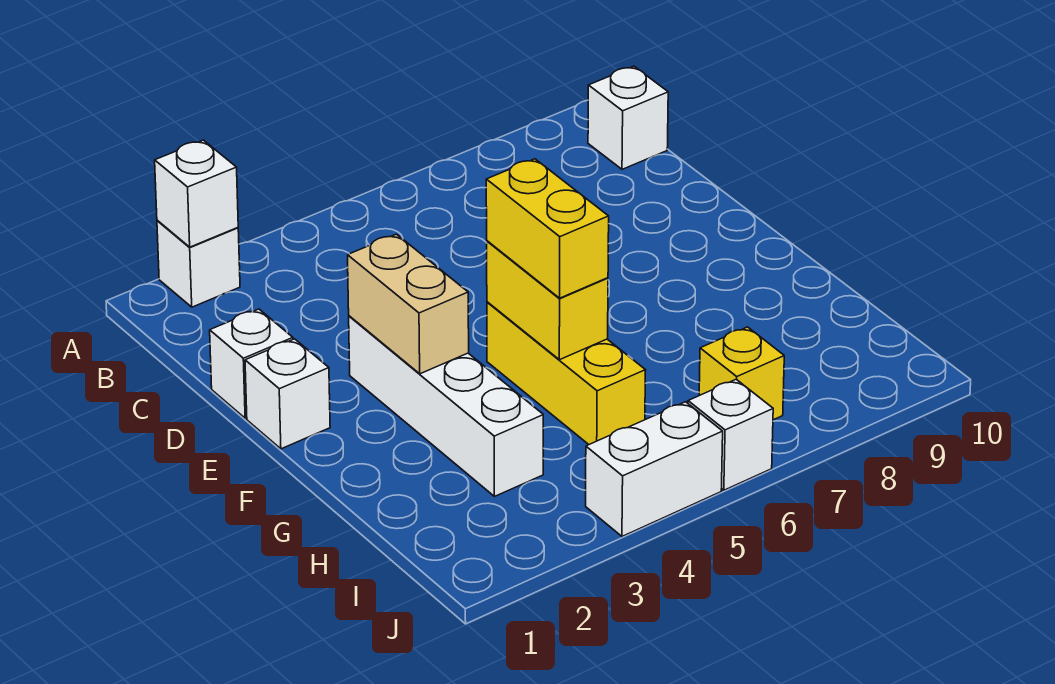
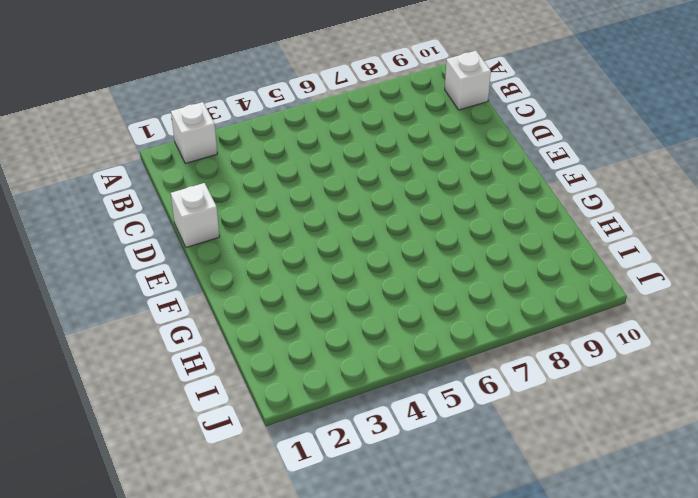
none -> white 1x1 brick [245,339,330,449]
none -> white 1x4 brick [349,316,543,496]
none -> yellow 1x3 brick [487,302,646,444]

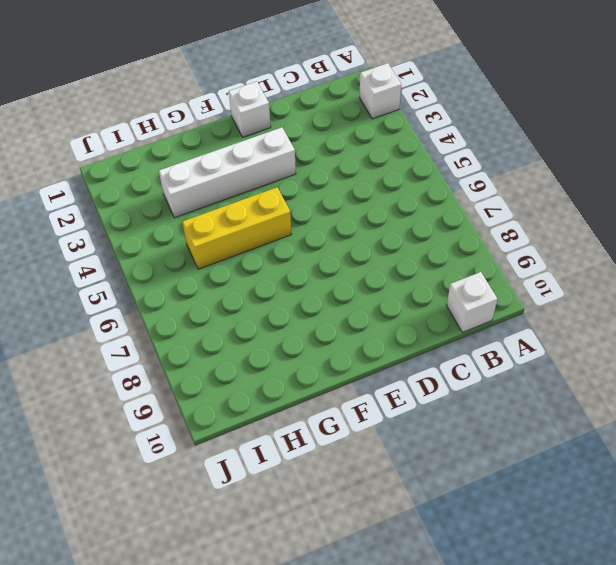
none -> white 1x1 brick [210,309,293,418]
none -> yellow 1x1 brick [699,327,784,420]
none -> white 1x2 brick [586,402,723,536]

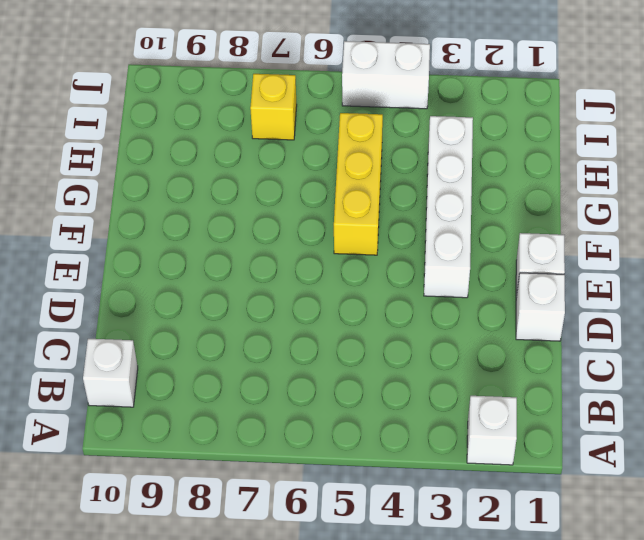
none -> white 1x1 brick [688,379,773,490]
none -> white 1x1 brick [155,140,238,247]
none -> tan 1x2 brick [348,234,469,374]

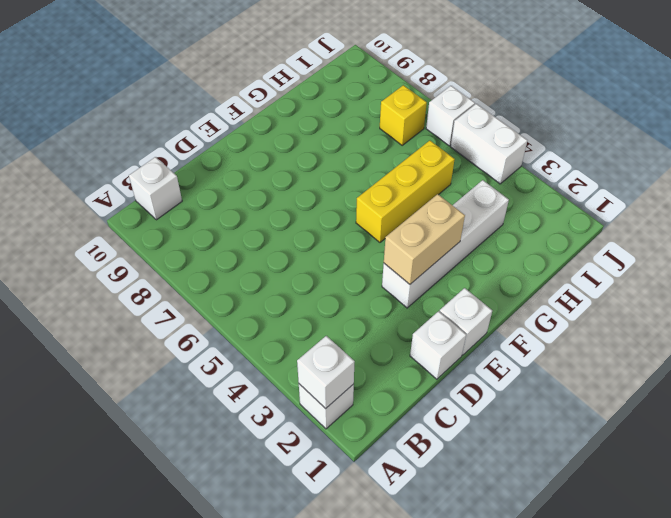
none -> yellow 1x2 brick [487,241,608,360]
none -> yellow 1x2 brick [486,159,609,298]

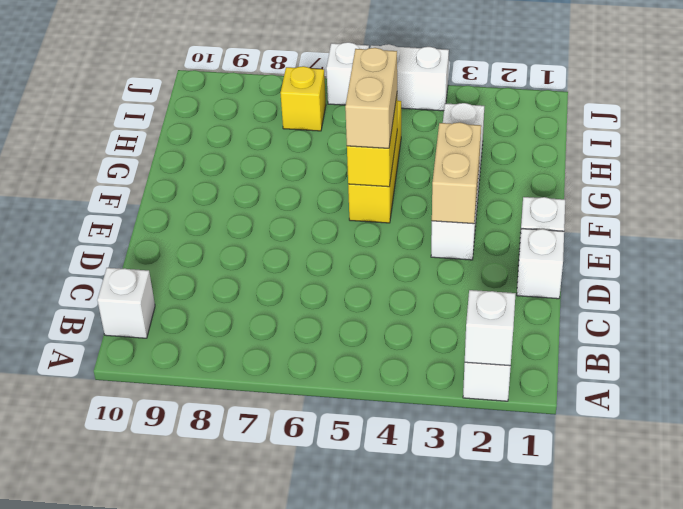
tan 1x2 brick [345,48,397,148] -> yellow 1x2 brick [486,159,609,298]

